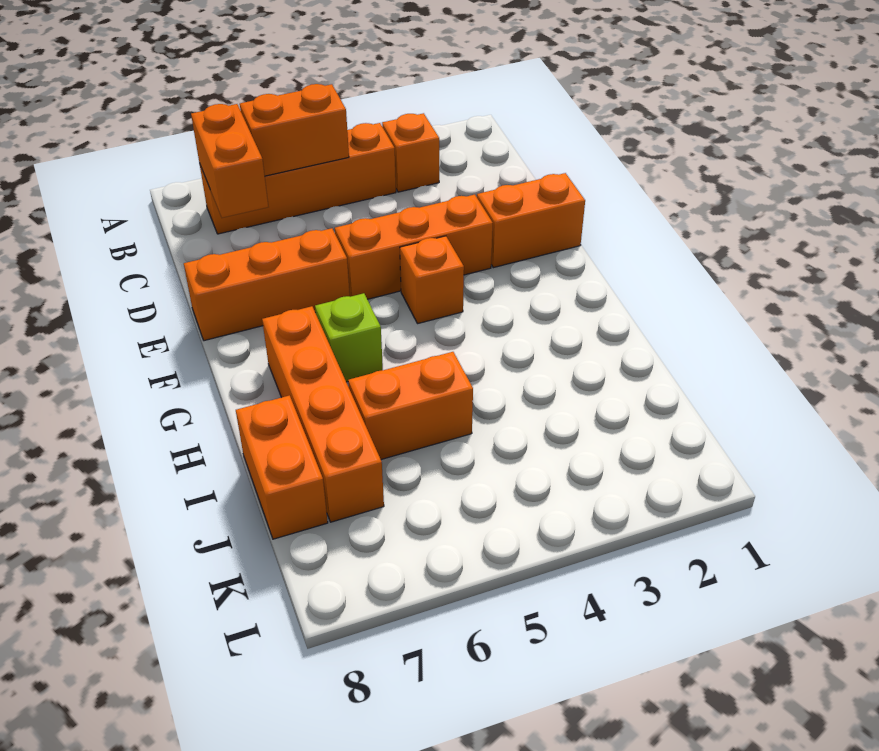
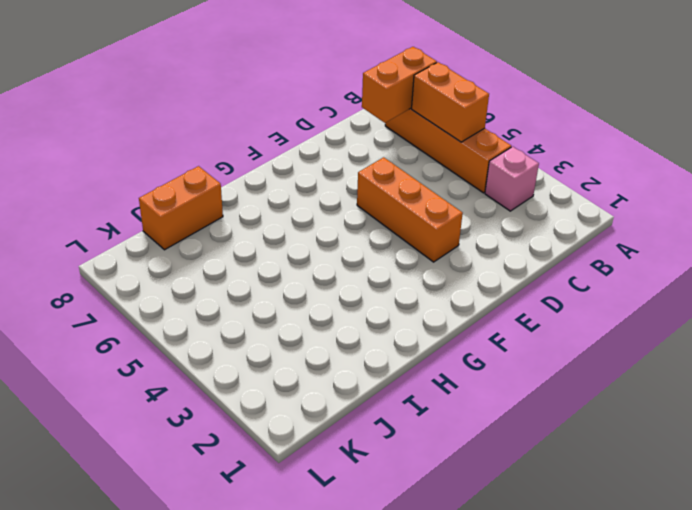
pink 1x1 brick [485,147,539,211] -> orange 1x1 brick [382,113,439,192]
none -> orange 1x2 brick [477,173,585,268]
none -> orange 1x3 brick [184,228,350,341]
none -> orange 1x1 brick [400,236,464,324]

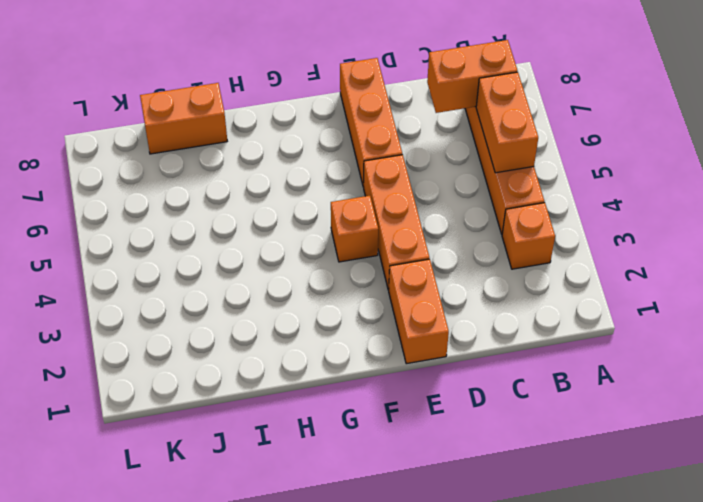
none -> lime 1x1 brick [315,293,383,382]
none -> orange 1x4 brick [262,306,384,522]
none -> orange 1x2 brick [348,352,473,459]

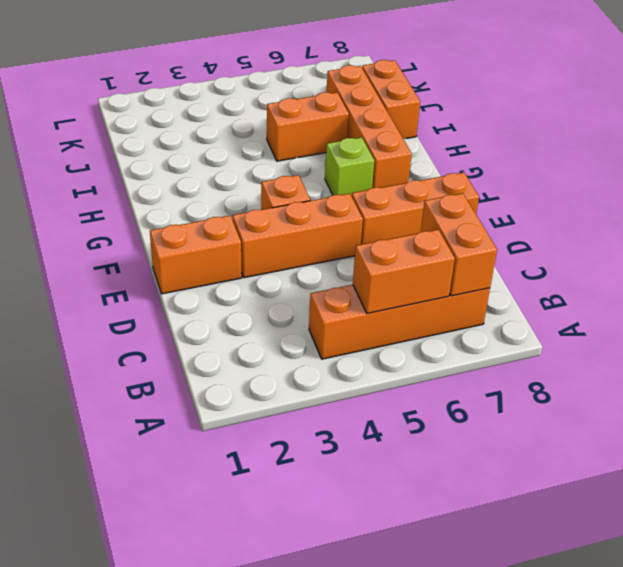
none -> orange 1x1 brick [382,113,439,192]

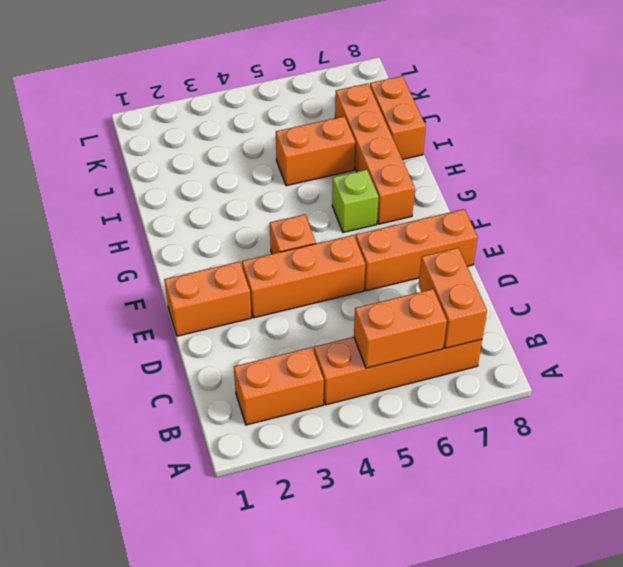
orange 1x2 brick [234,347,324,425] -> orange 1x1 brick [382,113,439,192]

